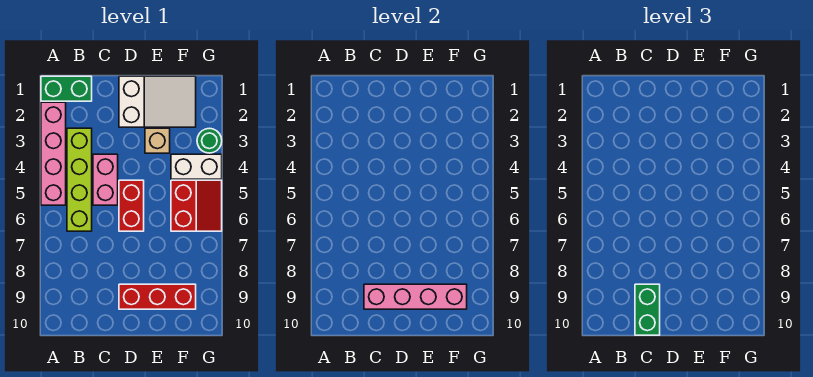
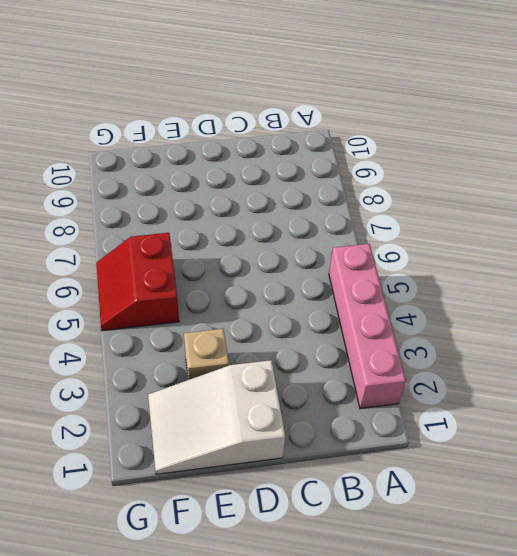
none -> green 1x2 brick [41,76,92,101]
none -> lime 1x4 brick [67,128,92,231]
none -> pink 1x2 brick [93,154,118,205]

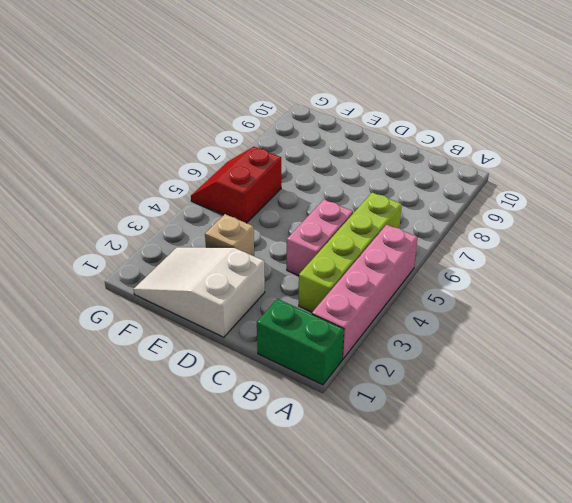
none -> red 1x2 brick [119,180,144,231]
none -> red 1x3 brick [119,284,196,309]
none -> white 1x2 brick [171,154,222,179]

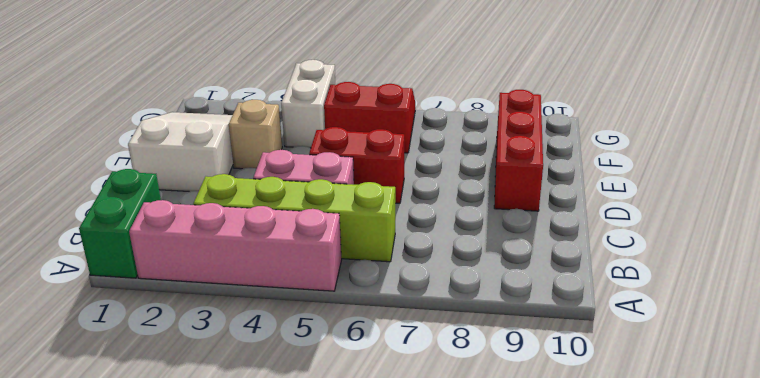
none -> green 1x1 round brick [197,128,222,153]
none -> pink 1x4 brick [364,284,467,309]
none -> green 1x2 brick [635,284,660,335]

